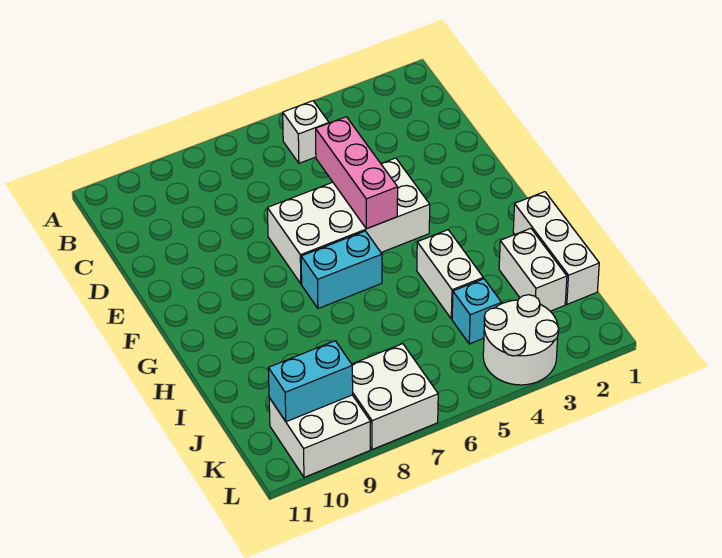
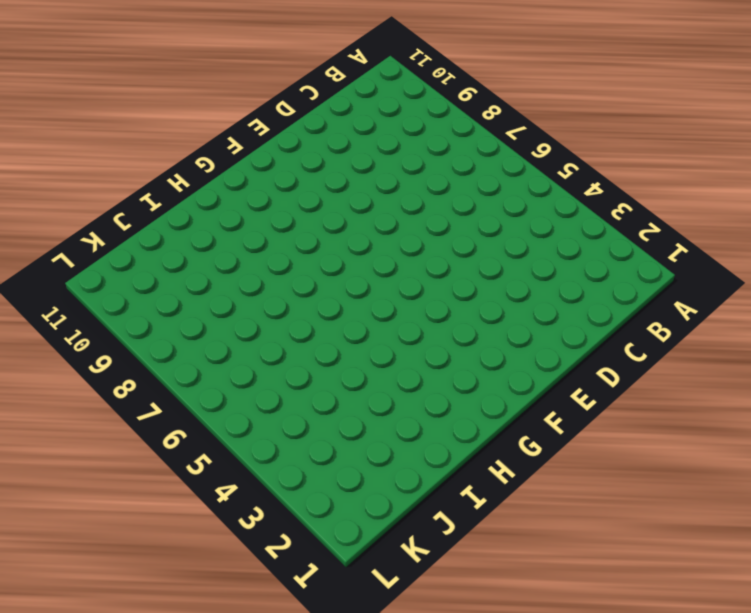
none -> white 1x1 brick [283,101,329,163]
none -> white 2x4 brick [267,158,430,284]
none -> cyan 1x2 brick [301,231,382,309]

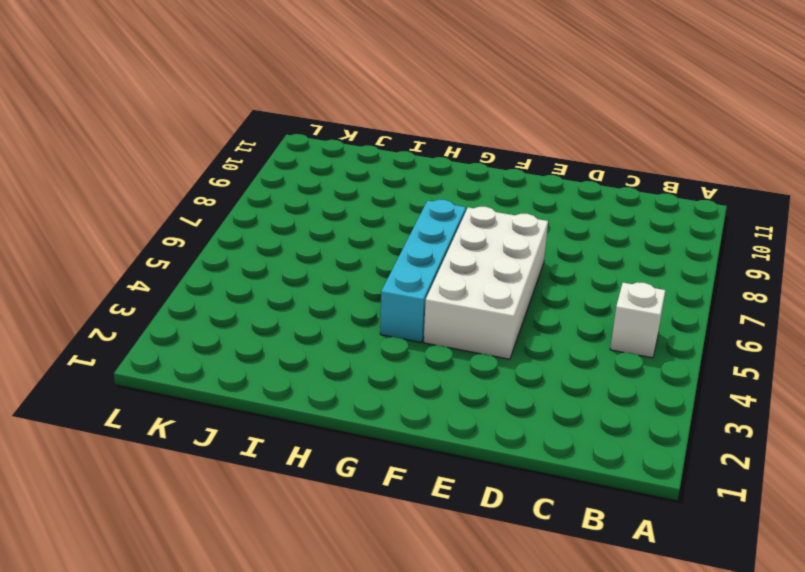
cyan 1x4 brick [380,200,466,342] -> cyan 1x2 brick [301,231,382,309]
none -> white 1x3 brick [513,192,599,304]
none -> white 1x2 brick [417,230,483,319]
none -> white 1x2 brick [499,228,567,311]

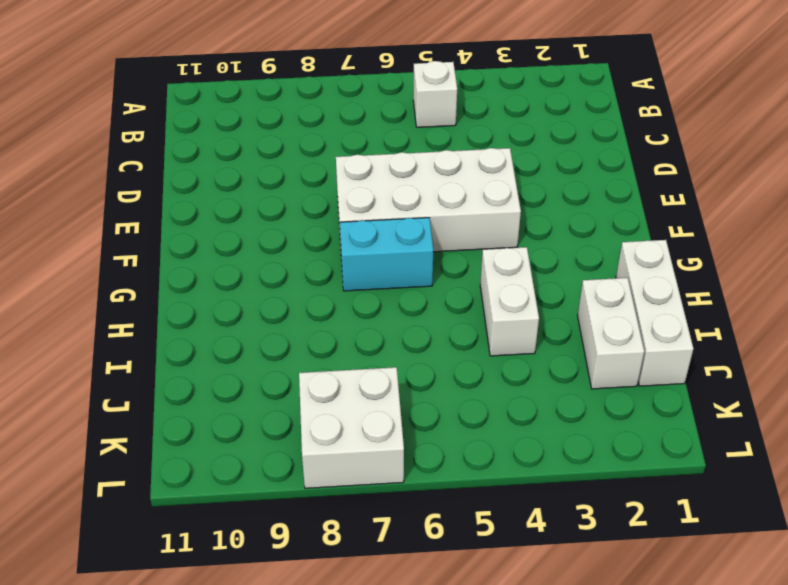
none -> cyan 1x1 brick [452,279,502,344]
none -> white 2x2 round brick [483,295,559,385]
none -> white 2x2 brick [269,395,371,477]

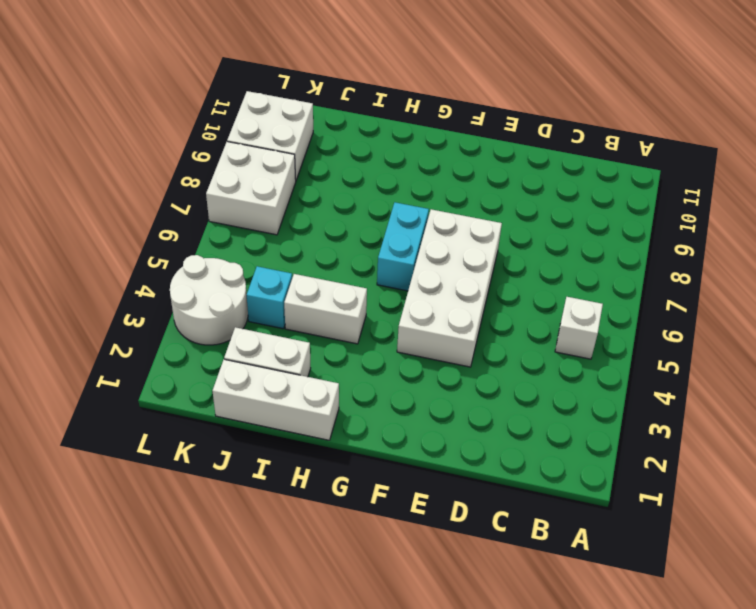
none -> pink 1x3 brick [316,117,398,229]
none -> cyan 1x2 brick [268,341,353,422]

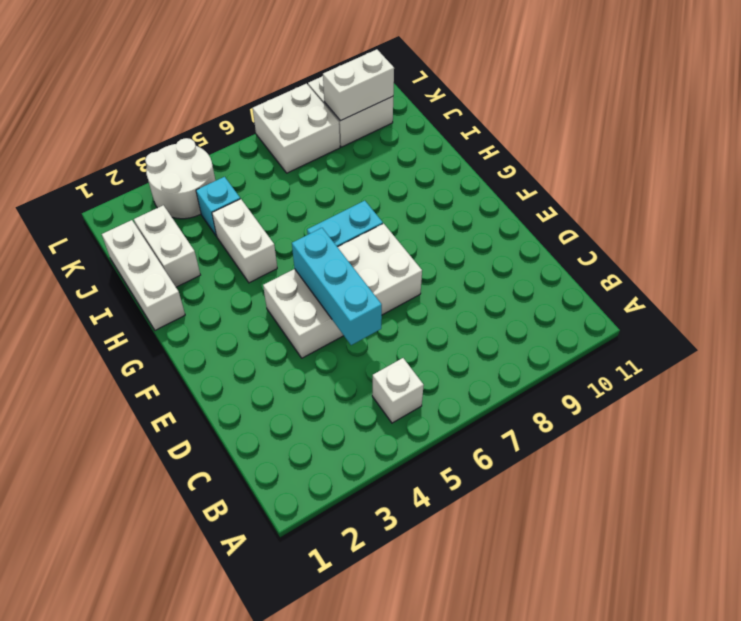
cyan 1x3 brick [292,228,382,345] -> pink 1x3 brick [316,117,398,229]
white 1x2 brick [323,49,394,121] -> cyan 1x2 brick [268,341,353,422]

